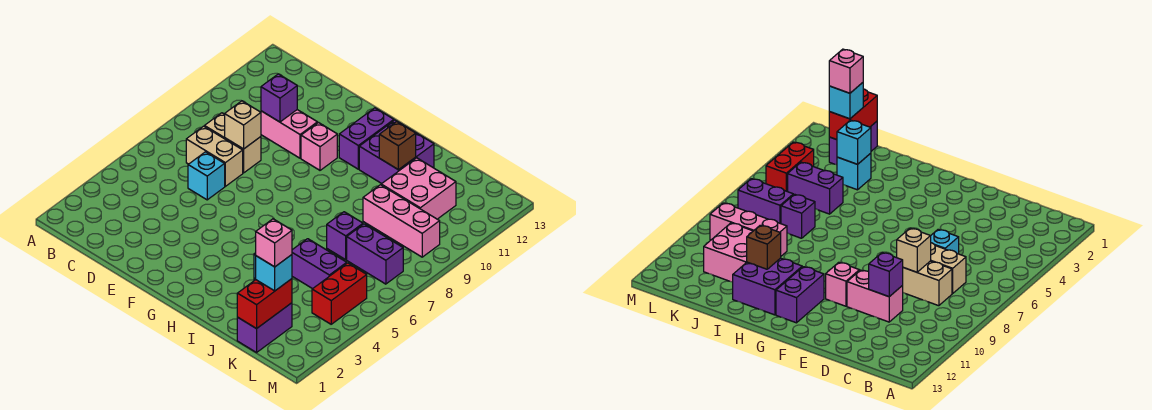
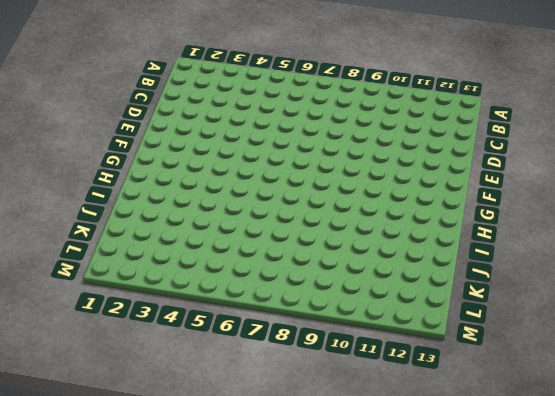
none -> tan 1x2 brick [186,126,243,186]
none -> tan 1x2 brick [204,113,261,173]
none -> cyan 1x1 brick [188,152,225,200]

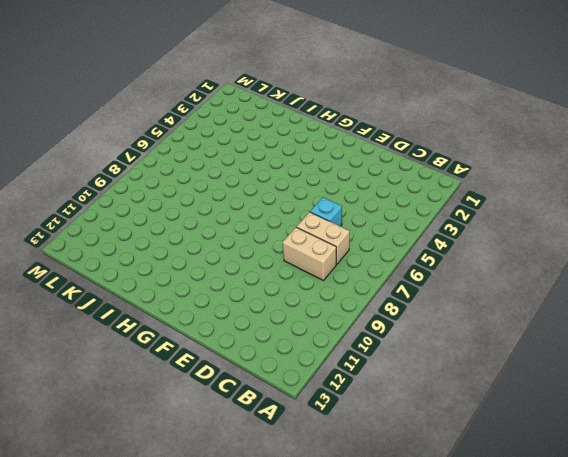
none -> pink 1x2 brick [261,110,317,158]
none -> pink 1x1 brick [301,123,337,170]
none -> purple 1x2 brick [339,108,394,169]

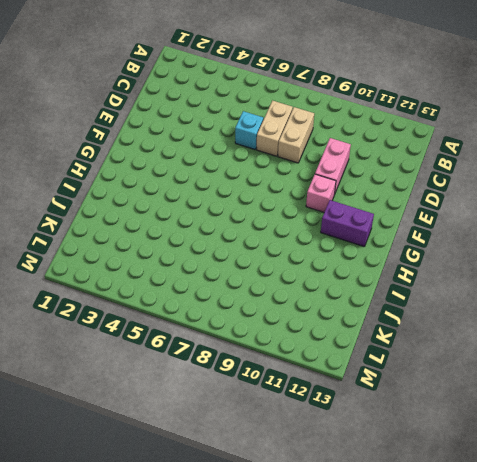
none -> purple 2x2 brick [359,120,434,184]
none -> cyan 1x1 brick [837,153,871,190]
none -> purple 1x2 brick [292,239,347,289]

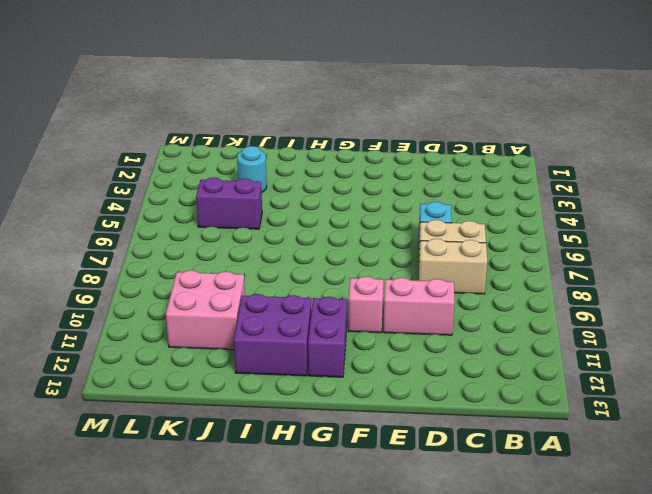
cyan 1x1 round brick [237,146,267,192] -> cyan 1x1 brick [837,153,871,190]
none -> purple 1x1 brick [327,212,363,260]
none -> pink 1x3 brick [363,185,440,257]
none -> purple 1x2 brick [237,303,292,352]

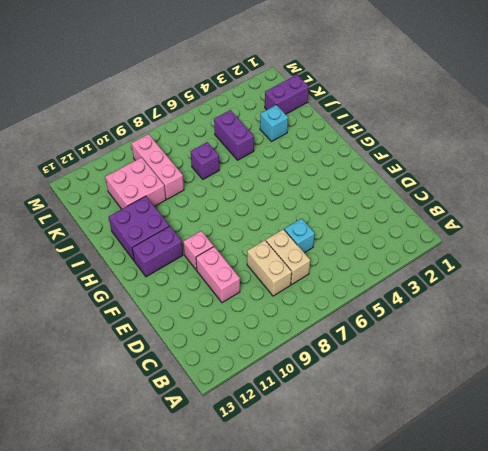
none -> purple 1x2 brick [347,224,403,284]
none -> red 1x2 brick [312,263,367,324]
none -> tan 1x1 brick [225,101,261,149]

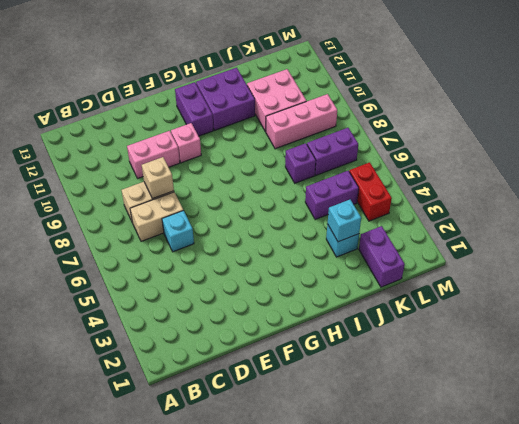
none -> purple 1x1 brick [261,74,297,122]
none -> brown 1x1 brick [379,122,416,170]
none -> red 1x2 brick [237,279,292,329]

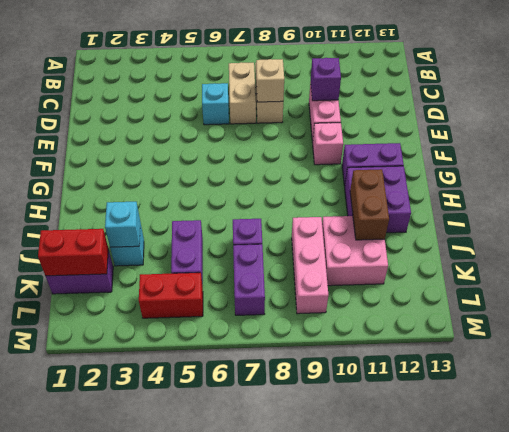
brown 1x2 brick [350,169,389,240] -> brown 1x1 brick [379,122,416,170]
none -> cyan 1x1 brick [256,255,292,291]
none -> pink 1x1 brick [256,219,292,267]

